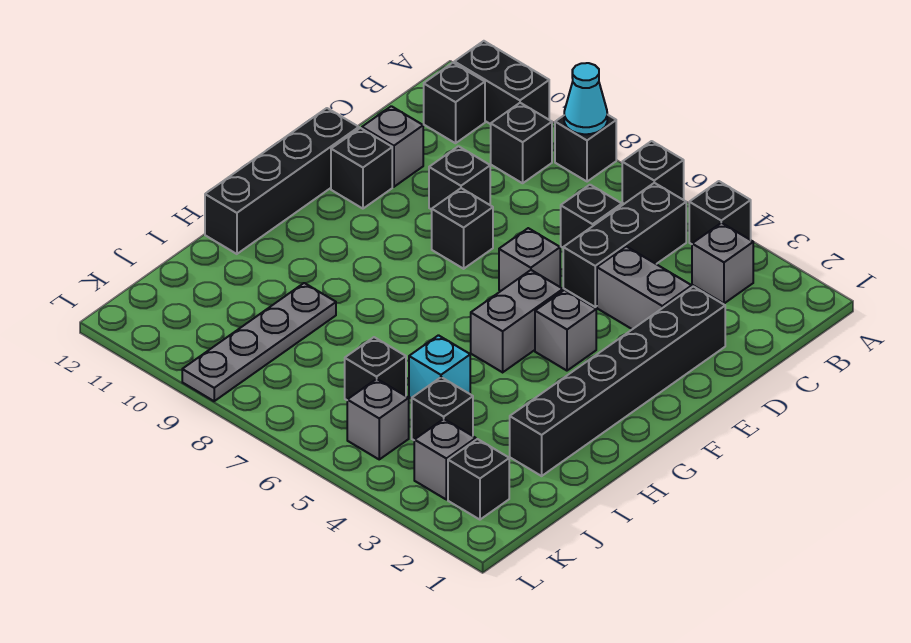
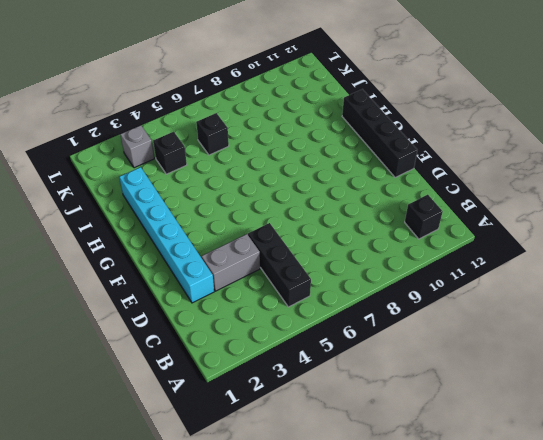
cyan 1x6 brick [119,167,214,303] -> black 1x6 brick [510,286,725,476]
none -> black 1x1 brick [689,181,751,244]
none -> black 1x1 brick [622,141,684,204]
none -> black 1x1 brick [555,115,616,182]

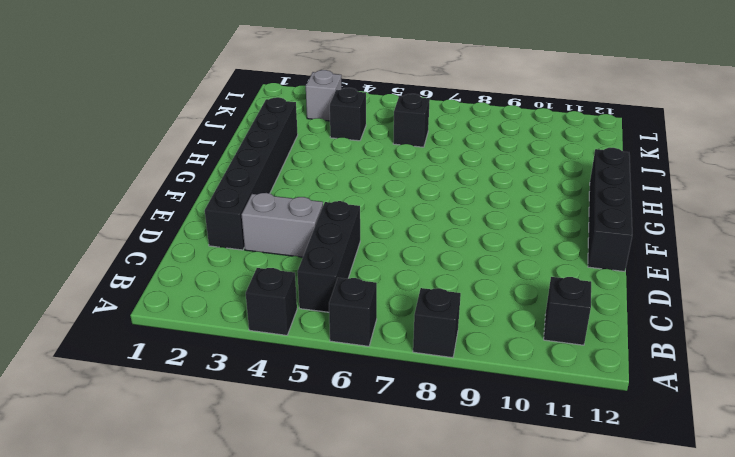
none -> black 1x2 brick [454,41,549,124]
none -> grey 1x1 brick [692,223,753,303]
none -> black 1x1 brick [491,103,552,183]

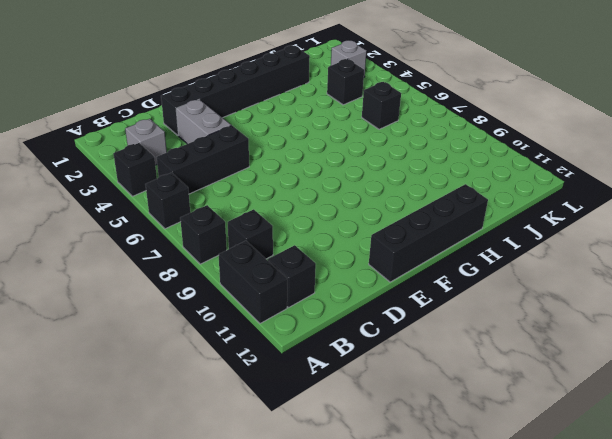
none -> black 1x1 brick [561,185,622,248]
none -> black 1x1 brick [429,146,490,210]
none -> grey 1x1 brick [362,106,423,187]

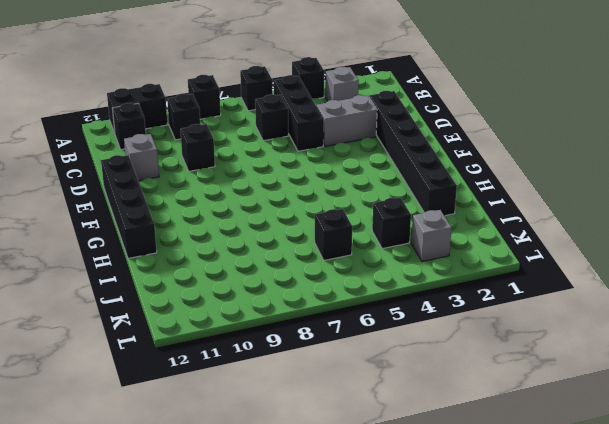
none -> grey 1x1 brick [499,228,560,291]
none -> black 1x1 brick [432,188,493,269]
none -> black 1x1 brick [331,128,392,209]

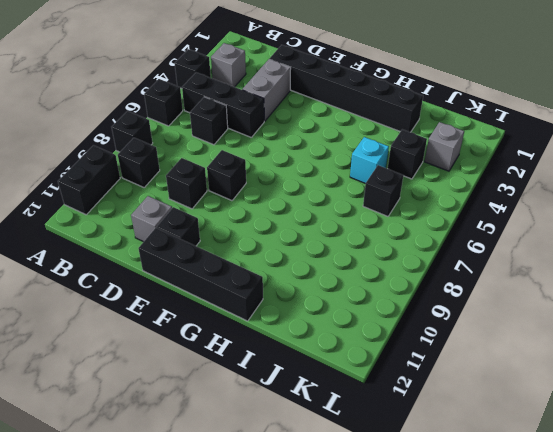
none -> black 1x1 brick [424,63,485,143]
none -> grey 1x1 brick [499,228,560,291]
none -> grey 1x1 brick [535,290,596,371]

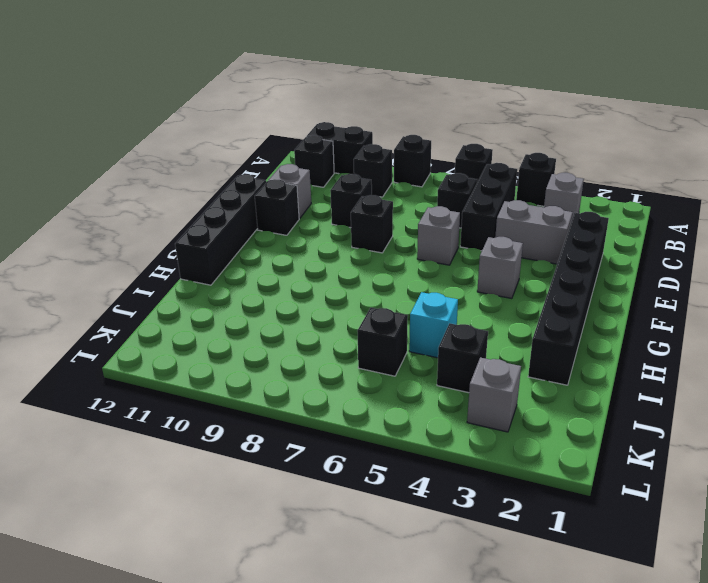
none -> grey 1x2 brick [471,270,563,372]
none -> grey 1x4 plate [182,283,336,401]
none -> black 1x1 brick [448,439,509,520]

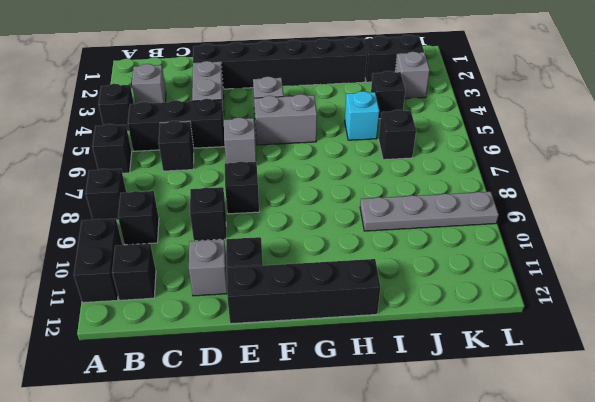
black 1x2 brick [364,35,424,82] -> black 1x1 brick [448,439,509,520]
none -> grey 1x1 brick [347,379,409,459]
none -> cyan 1x1 cone [564,63,607,134]

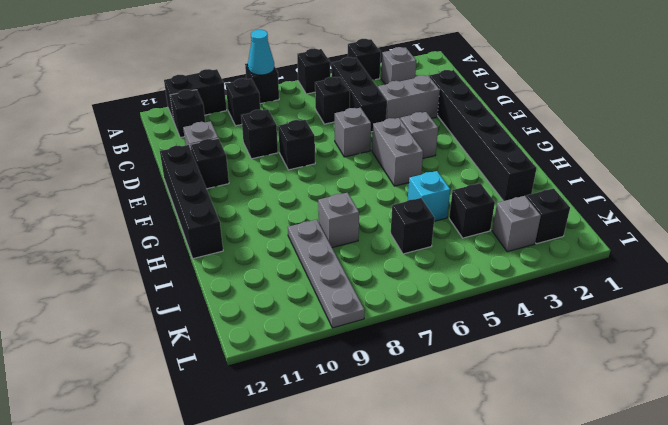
grey 1x1 brick [318,193,359,248] -> grey 1x1 brick moved to [347,379,409,459]

